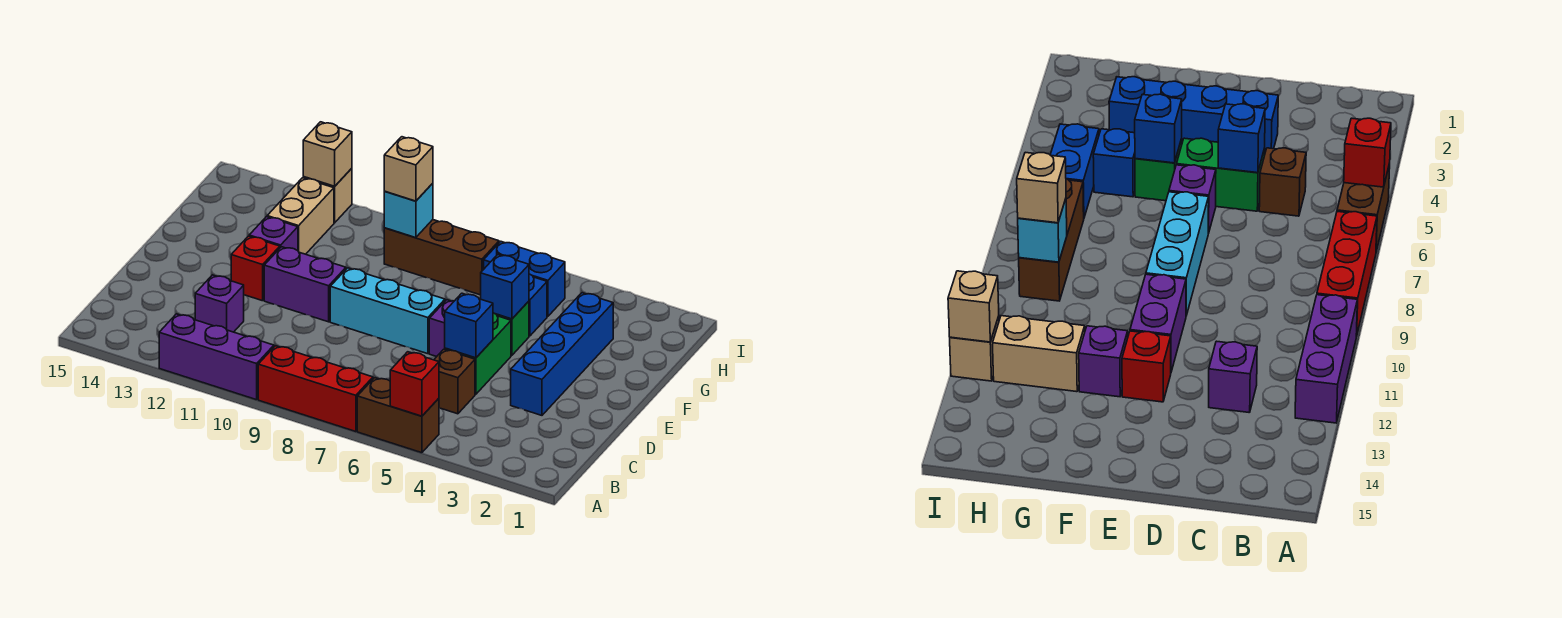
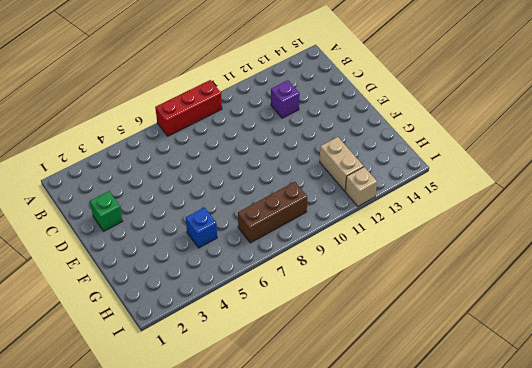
green 1x1 brick [90,191,123,231] -> green 1x1 brick moved to [496,301,529,355]
none -> brown 1x2 brick [357,378,439,453]
none -> purple 1x3 brick [159,314,274,400]
none -> brown 1x1 brick [434,349,475,414]

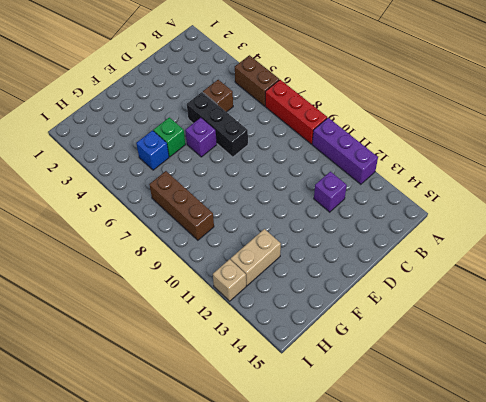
black 1x3 brick [187,92,248,157] -> green 1x2 brick [445,313,511,394]
none -> blue 1x4 brick [511,293,613,415]
none -> cyan 1x3 brick [330,268,445,354]
none -> purple 1x2 brick [264,247,346,322]

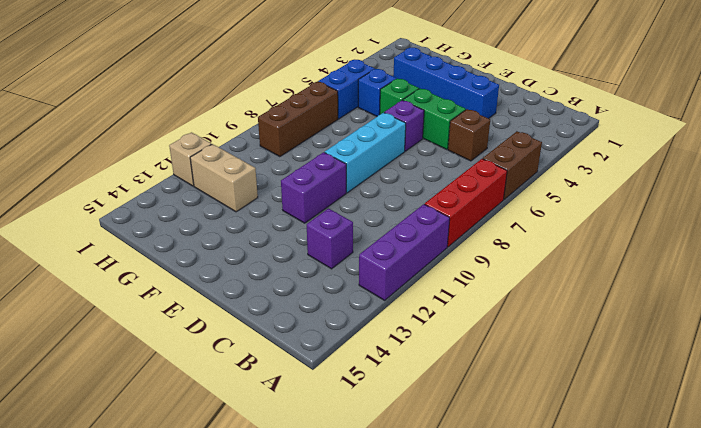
none -> red 1x1 brick [231,236,280,301]
none -> purple 1x1 brick [249,217,298,251]
none -> red 1x1 brick [390,352,439,416]

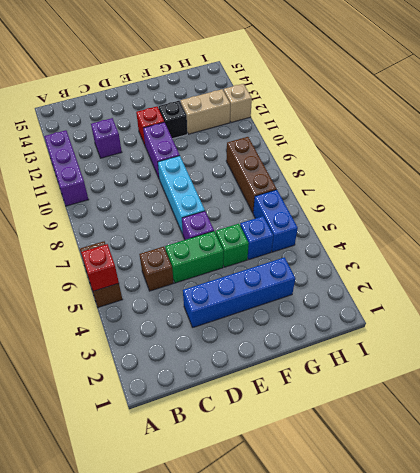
black 1x1 brick [159,101,187,139] -> purple 1x1 brick [249,217,298,251]
none -> red 1x3 brick [258,346,373,432]
none -> blue 1x1 brick [445,293,493,358]
none -> blue 1x1 brick [481,255,529,319]

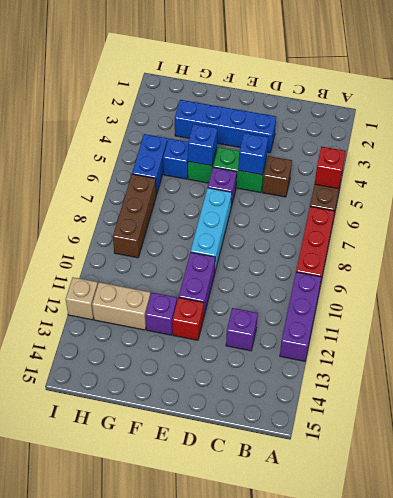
none -> cyan 1x1 brick [384,183,433,238]
none -> tan 1x1 brick [303,122,352,186]
none -> tan 1x1 brick [384,137,433,201]

